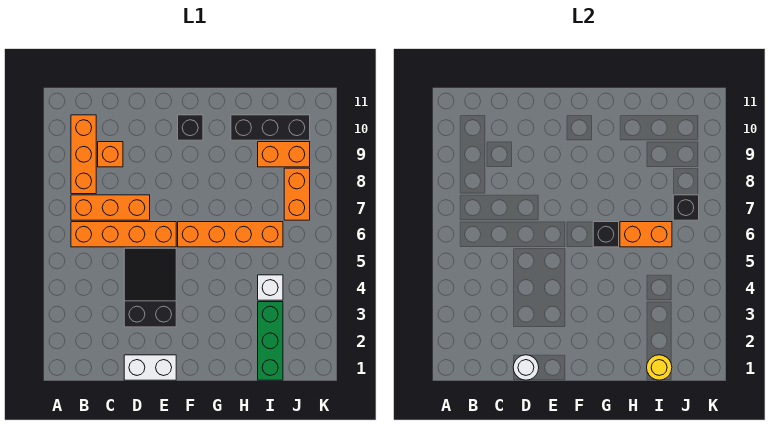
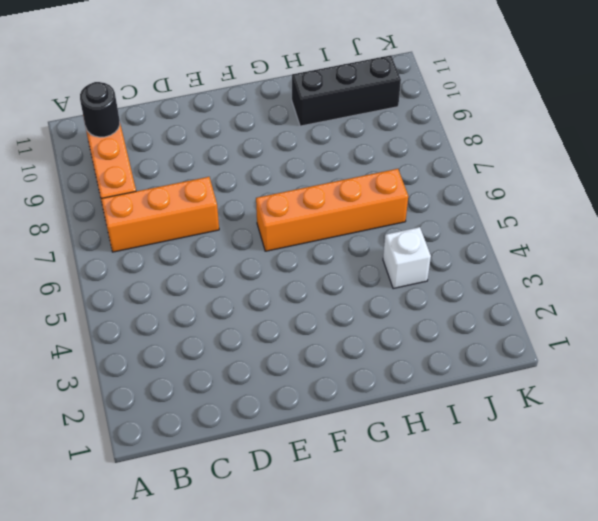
black 1x1 round brick [80,82,120,137] -> none
none -> orange 1x4 brick [71,222,176,247]
none -> orange 1x1 brick [98,142,123,167]
none -> white 1x2 brick [124,355,176,380]

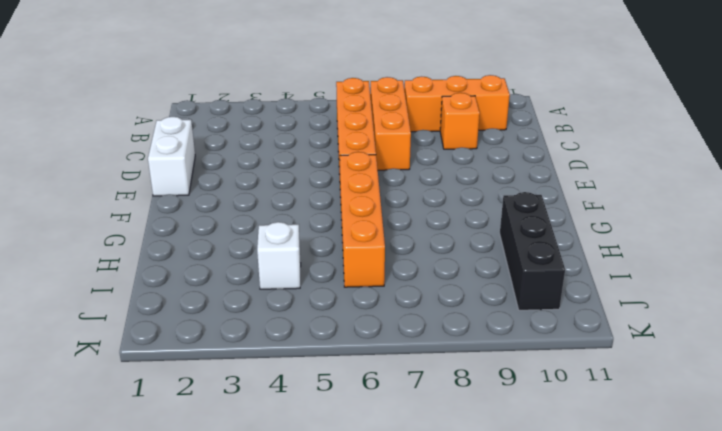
none -> black 2x3 slope [124,248,176,327]
none -> black 1x1 brick [178,115,203,140]
none -> green 1x3 brick [258,302,283,380]

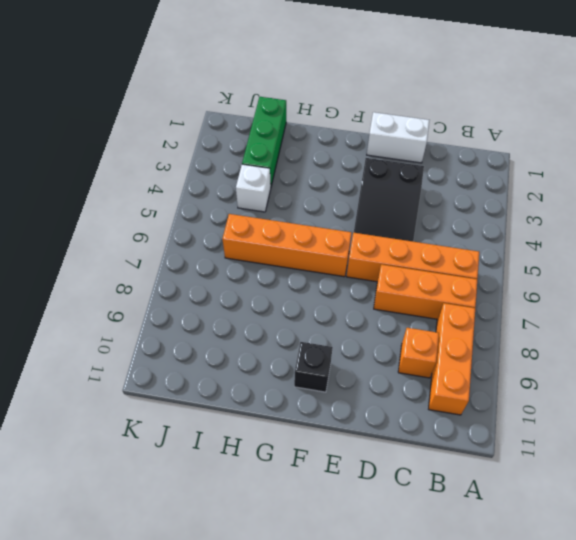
none -> black 1x3 brick [231,115,310,140]
none -> orange 1x2 brick [258,142,310,167]
none -> orange 1x2 brick [284,168,310,220]

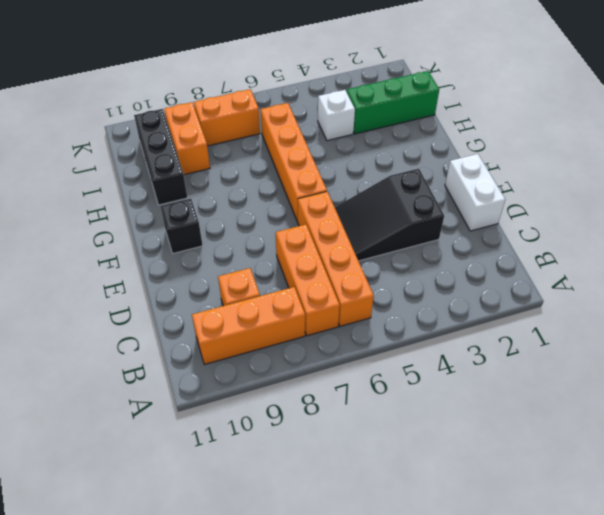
none -> white 1x1 round brick [513,355,539,380]
none -> black 1x1 brick [593,222,619,247]
none -> orange 1x2 brick [620,222,672,247]

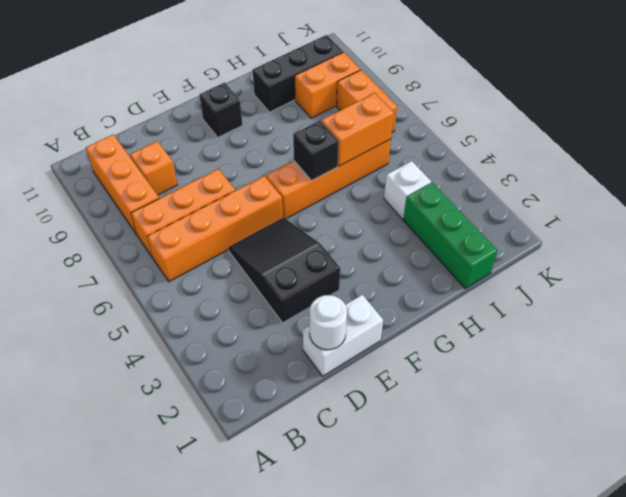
none -> yellow 1x1 round brick [647,355,672,380]
none -> black 1x1 brick [673,195,699,220]

